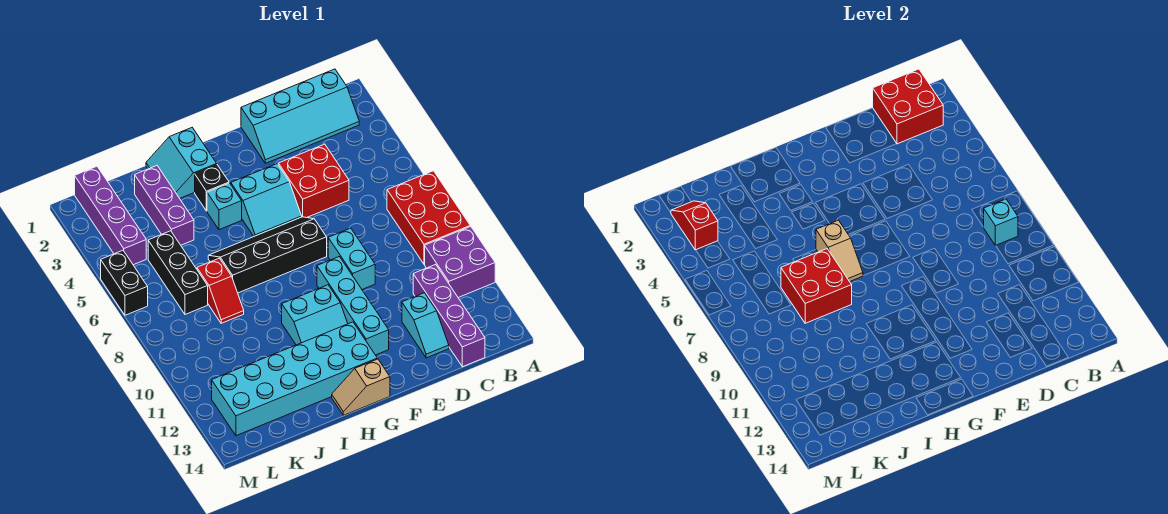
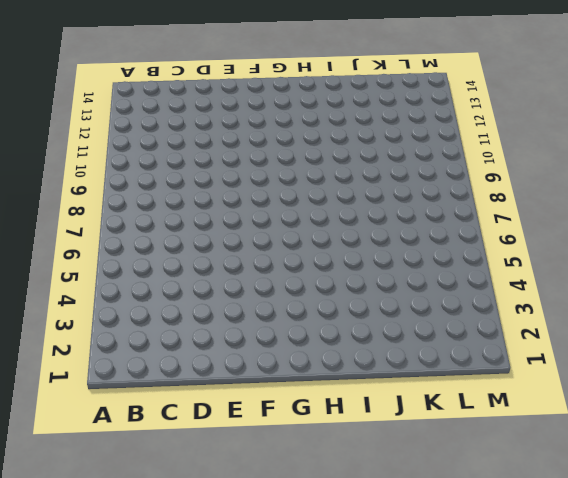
none -> red 2x3 brick [387,171,470,264]
none -> purple 2x2 brick [425,226,495,298]
none -> cyan 2x4 slope [241,69,359,163]

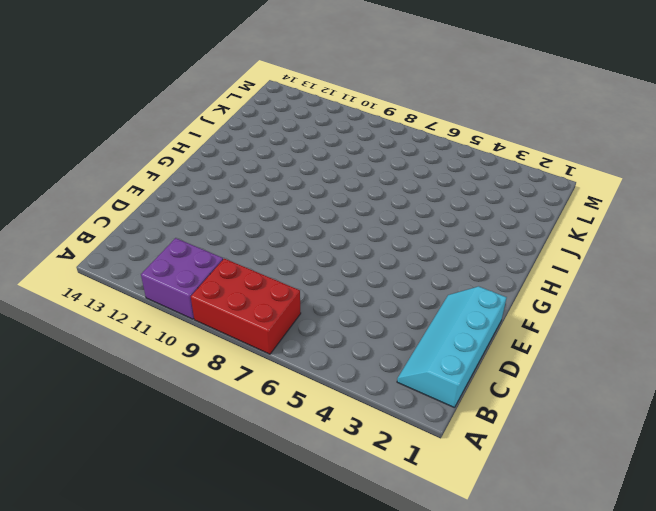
none -> purple 1x4 brick [413,264,485,367]
none -> red 2x2 brick [278,144,349,218]
none -> cyan 1x2 slope [402,293,449,358]

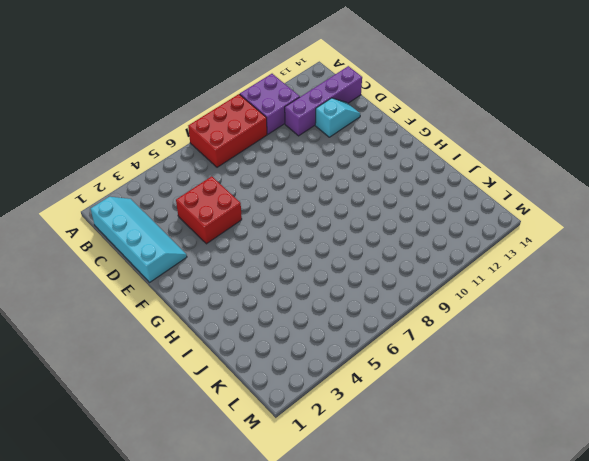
none -> cyan 1x2 brick [328,228,375,289]
none -> cyan 2x2 slope [231,164,302,236]
none -> black 2x4 slope [208,217,327,293]

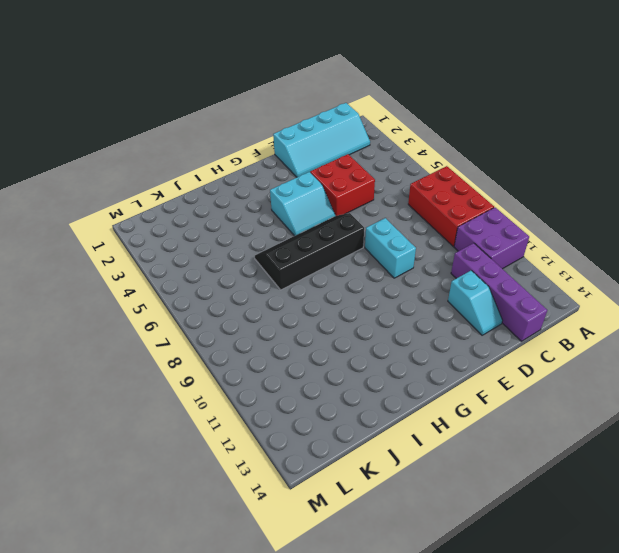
none -> cyan 1x4 brick [317,257,389,355]
none -> cyan 2x2 slope [282,285,348,345]
none -> cyan 2x6 brick [212,322,377,436]

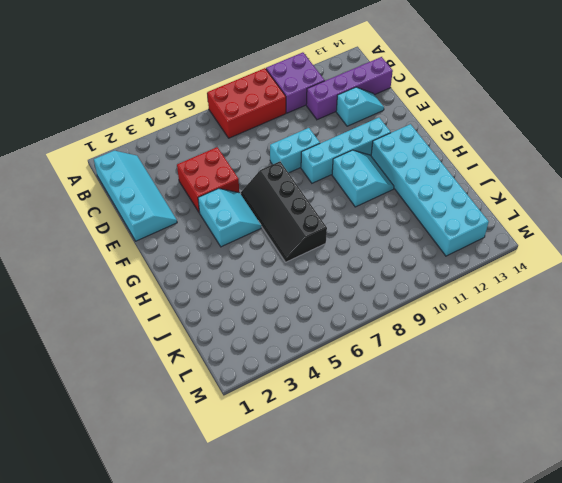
none -> tan 1x2 slope [332,359,390,415]
none -> cyan 2x2 slope [146,128,217,198]
none -> black 1x1 brick [195,165,229,211]

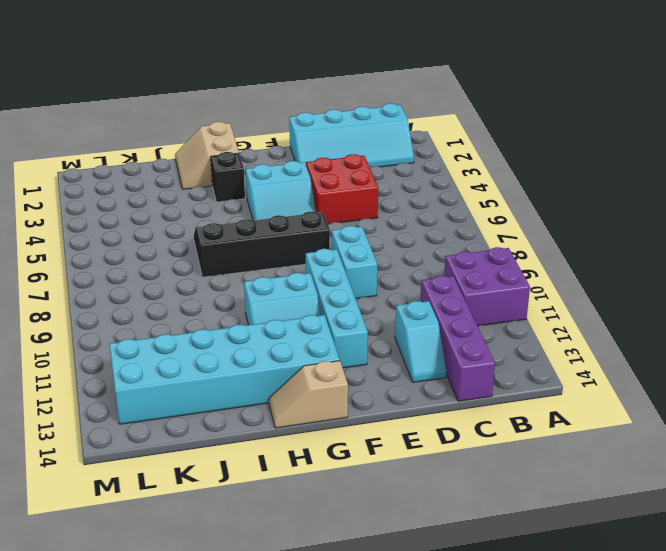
tan 2x2 slope [175,122,239,189] -> cyan 2x2 slope [146,128,217,198]
none -> red 2x3 brick [387,171,470,264]
none -> cyan 1x1 brick [207,183,242,230]
none -> purple 1x3 brick [135,166,194,245]

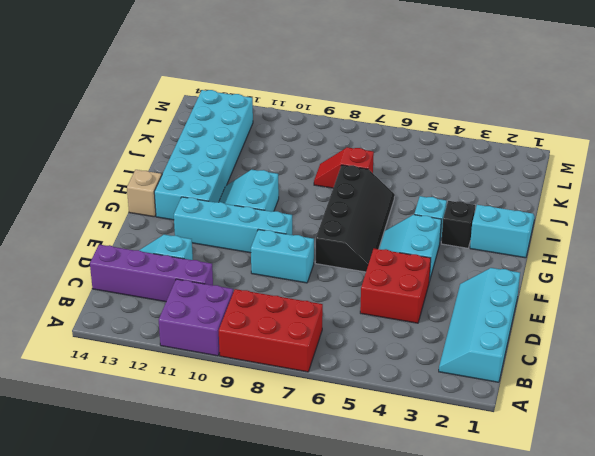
none -> purple 1x3 brick [135,166,194,245]
none -> black 1x3 brick [148,231,208,314]
none -> purple 1x4 brick [75,166,146,265]

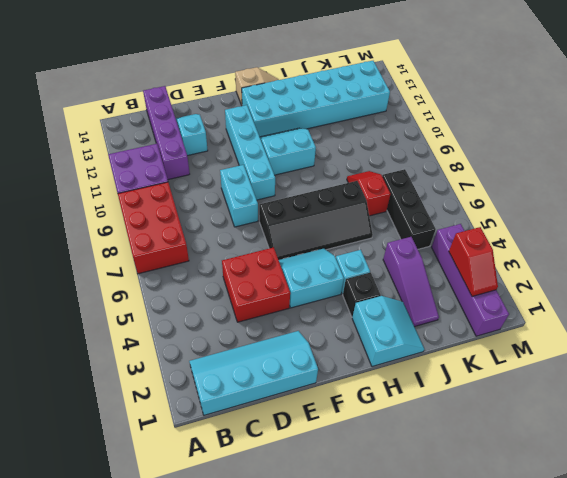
purple 1x3 slope [383,237,439,327] -> purple 1x3 brick [135,166,194,245]
none -> black 1x2 brick [101,250,148,315]
none -> red 2x2 brick [873,69,943,144]
none -> cyan 1x1 brick [984,199,1018,245]

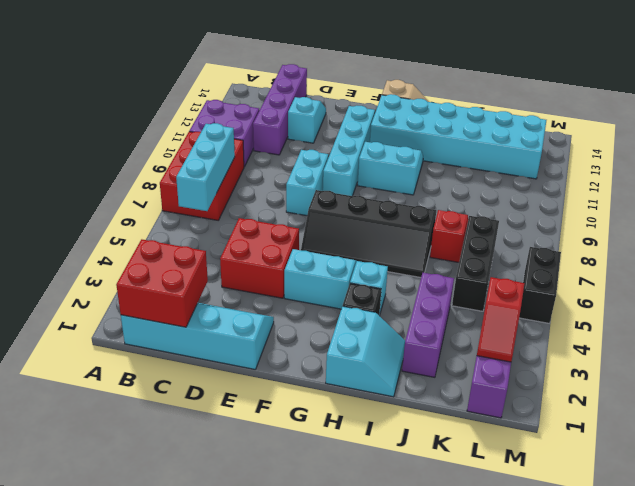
cyan 1x3 brick [176,123,235,211] -> cyan 1x1 brick [984,199,1018,245]
none -> tan 1x2 slope [816,220,863,282]
none -> red 2x2 brick [781,249,852,323]

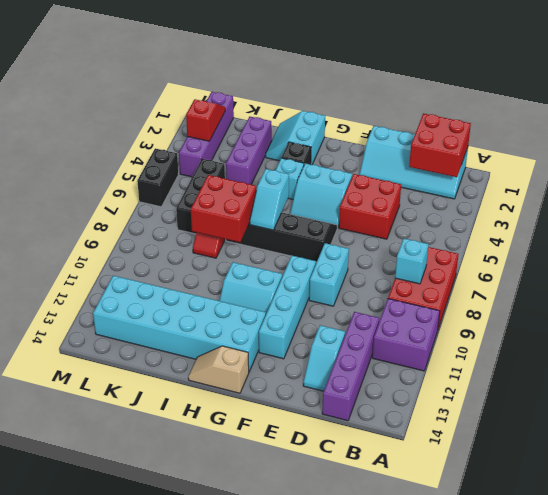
cyan 1x2 slope [250,169,289,230] -> tan 1x2 slope [816,220,863,282]

